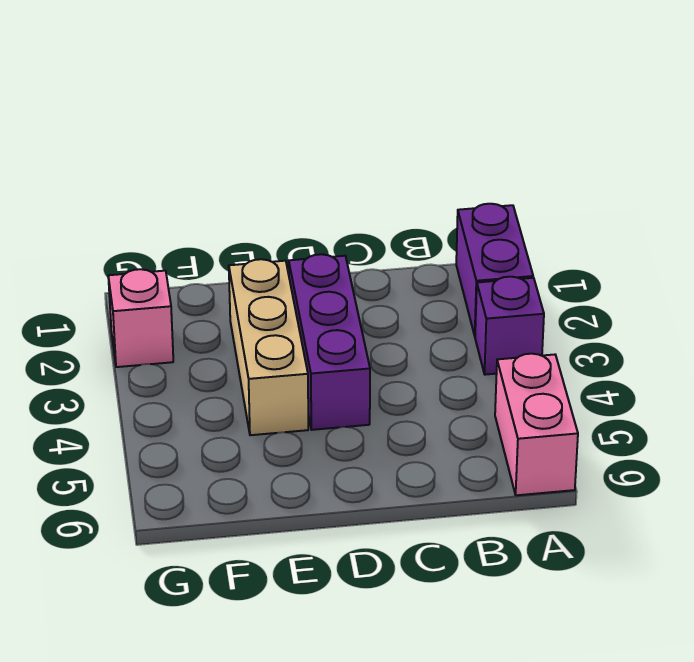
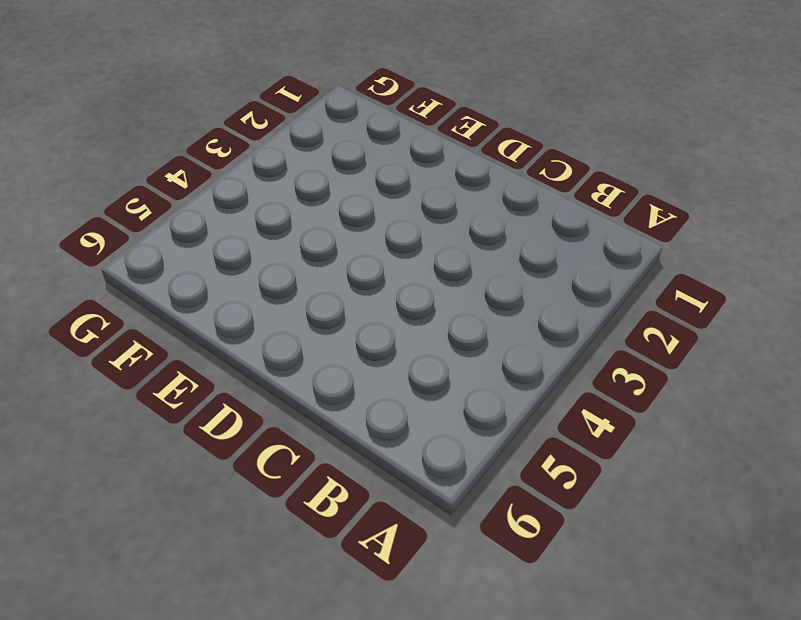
none -> purple 1x2 brick [456,204,533,336]
none -> purple 1x1 brick [475,277,544,375]

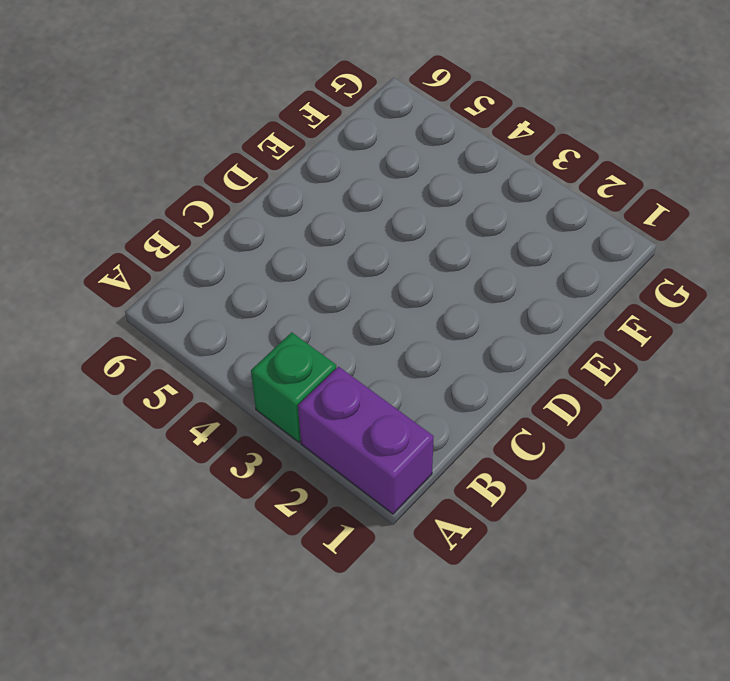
green 1x1 brick [251,332,336,442] -> purple 1x1 brick [475,277,544,375]
none -> pink 1x2 brick [495,354,578,495]
none -> purple 1x3 brick [289,254,370,430]

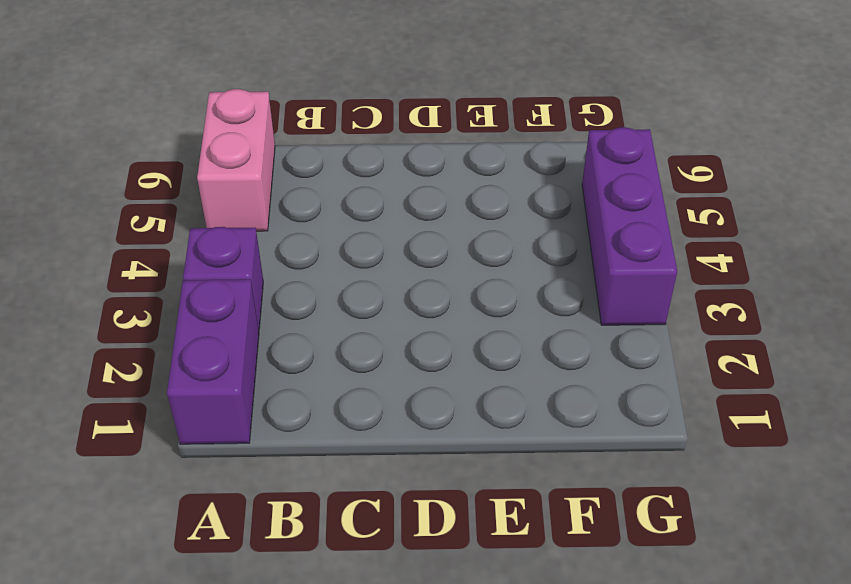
purple 1x3 brick [582,127,677,325] -> purple 1x3 brick moved to [289,254,370,430]
none -> tan 1x3 brick [229,259,308,435]
none -> pink 1x1 brick [108,269,173,367]

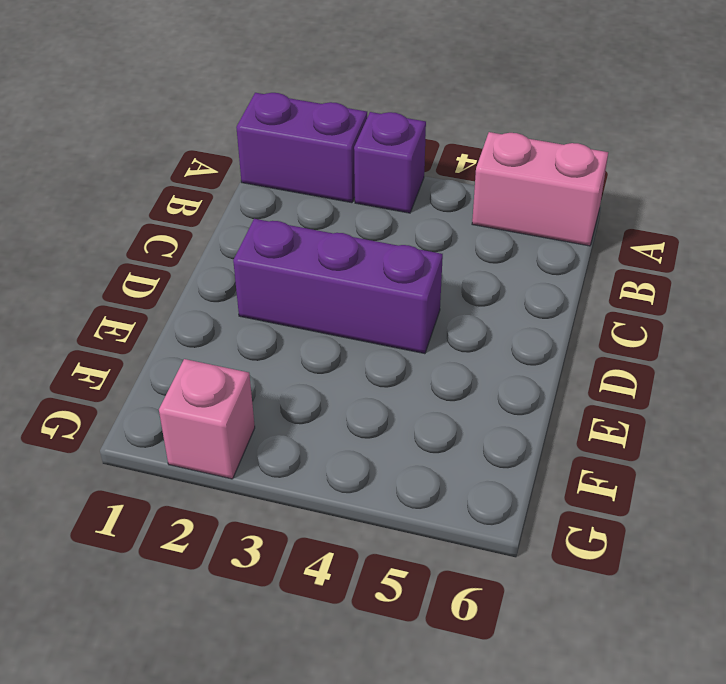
none -> tan 1x3 brick [229,259,308,435]

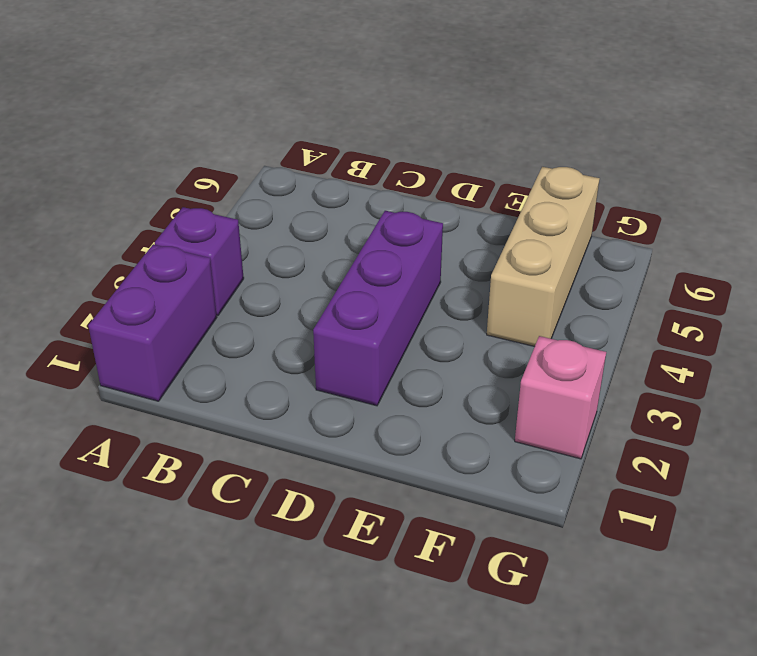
tan 1x3 brick [487,167,600,347] -> tan 1x3 brick moved to [229,259,308,435]
none -> pink 1x2 brick [495,354,578,495]

